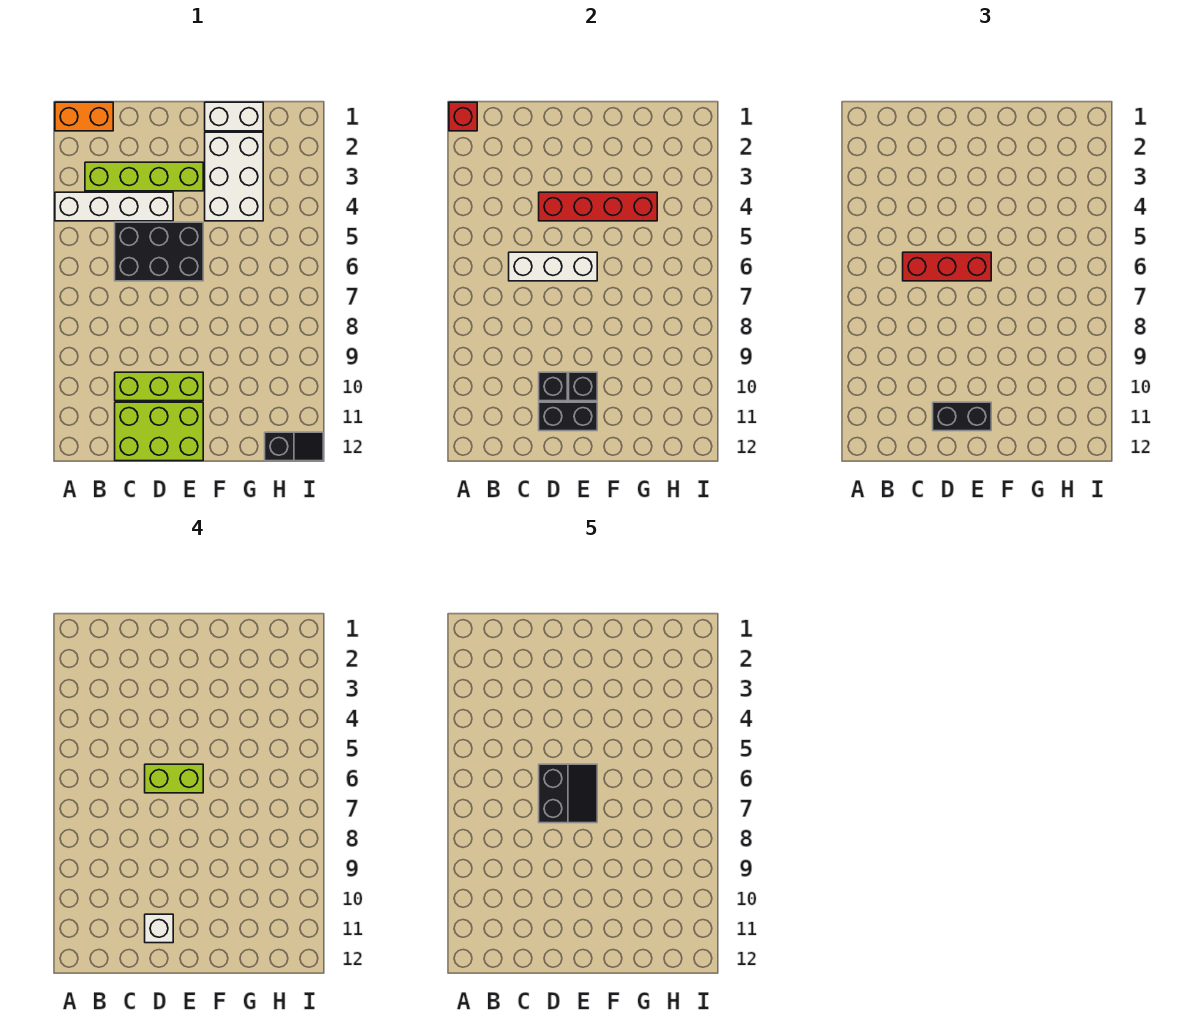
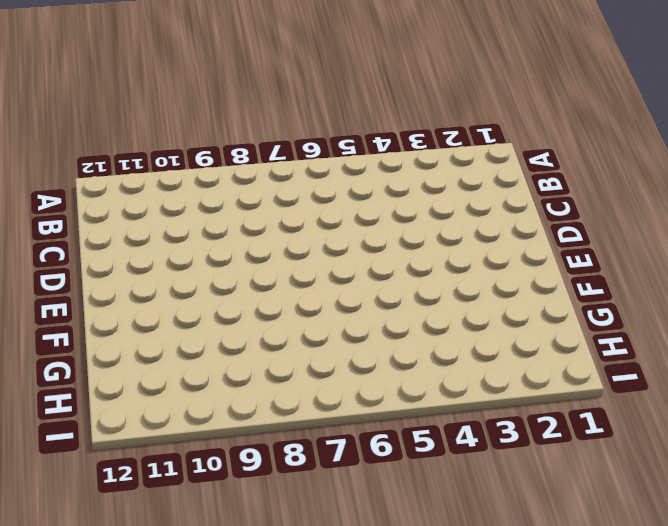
none -> orange 1x2 brick [55,102,113,131]
none -> white 1x4 brick [55,192,173,221]
none -> lime 1x4 brick [85,162,203,191]

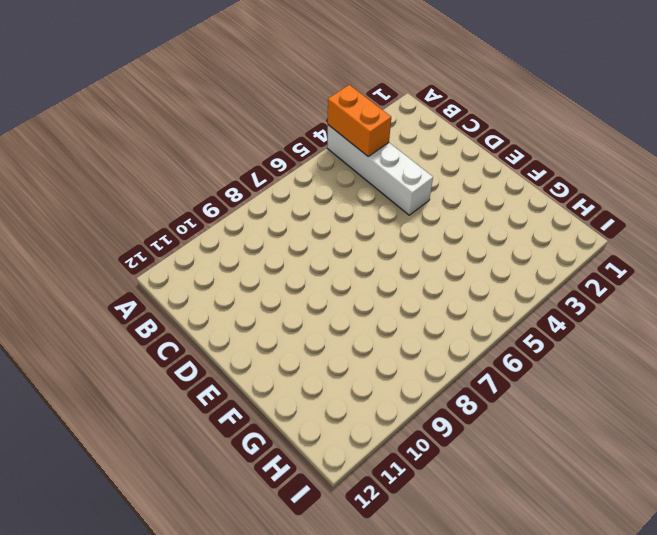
orange 1x2 brick [328,85,391,156] -> orange 1x2 brick moved to [55,102,113,131]
none -> lime 1x4 brick [85,162,203,191]
none -> black 2x3 brick [115,222,203,281]
none -> lime 1x3 brick [115,372,203,401]

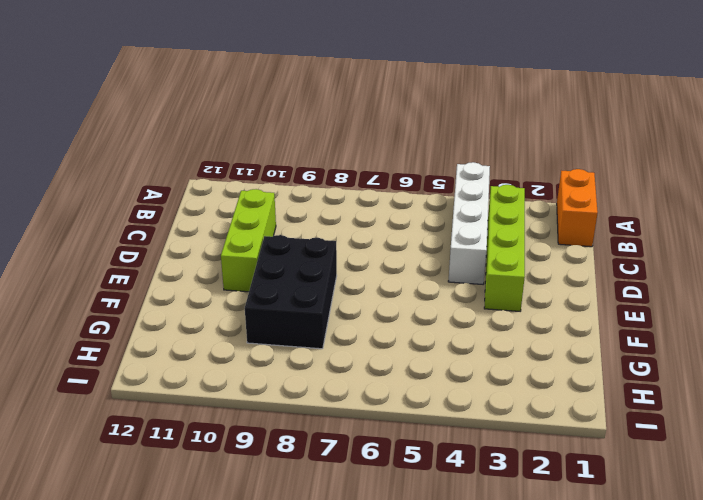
black 2x3 brick [245,235,337,349] -> black 2x3 brick moved to [115,222,203,281]
none -> lime 2x3 brick [115,402,203,461]
none -> white 1x2 brick [205,102,263,131]
none -> white 2x3 brick [205,132,263,221]

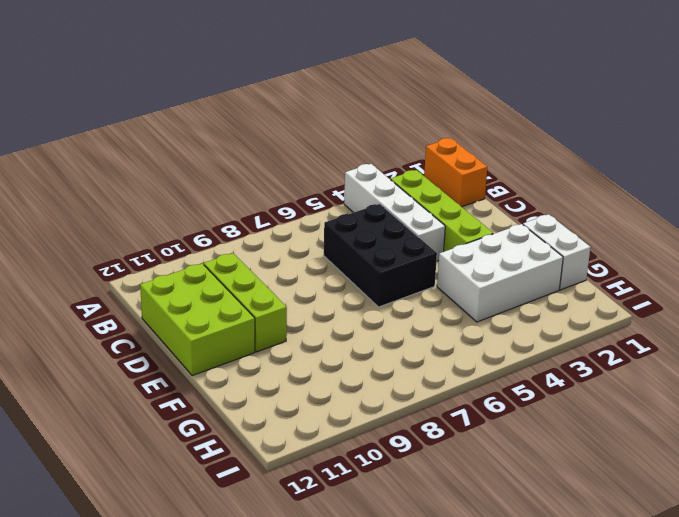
none -> black 1x2 slope [265,432,323,461]
none -> red 1x1 brick [449,102,477,131]
none -> white 1x3 brick [509,252,597,281]

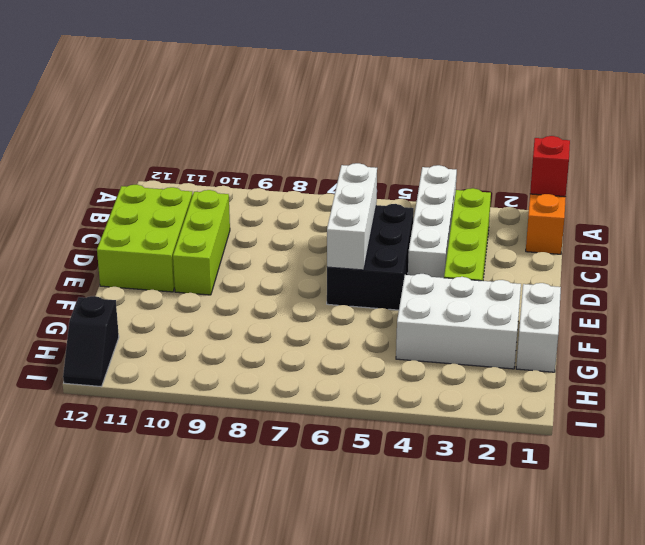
none -> red 1x4 brick [539,192,657,221]
none -> black 1x1 brick [539,372,567,401]
none -> black 1x2 brick [539,402,597,431]

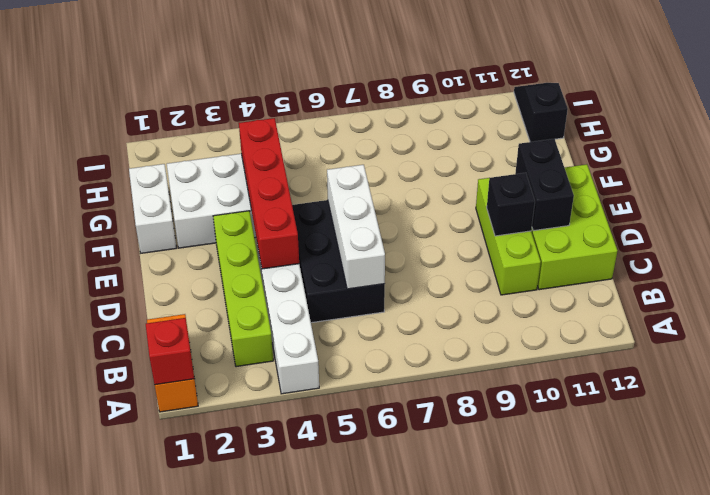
none -> black 1x1 brick [569,372,597,401]
none -> red 1x3 brick [903,252,991,281]
none -> black 1x2 brick [933,402,991,431]

